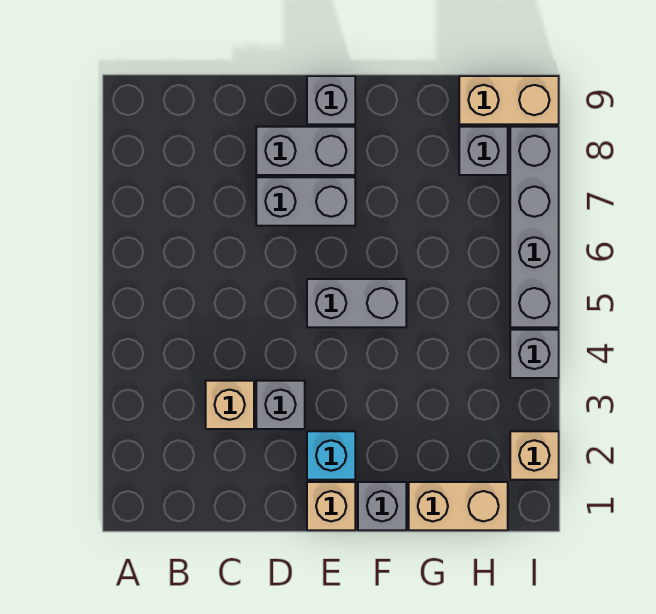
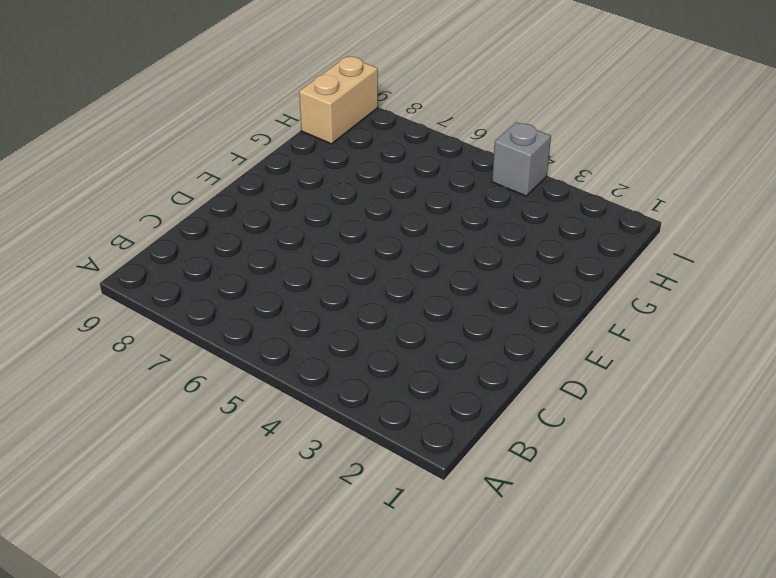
none -> tan 1x1 brick [206,381,254,429]
none -> grey 1x1 brick [256,381,305,429]
none -> grey 1x2 brick [256,177,355,226]

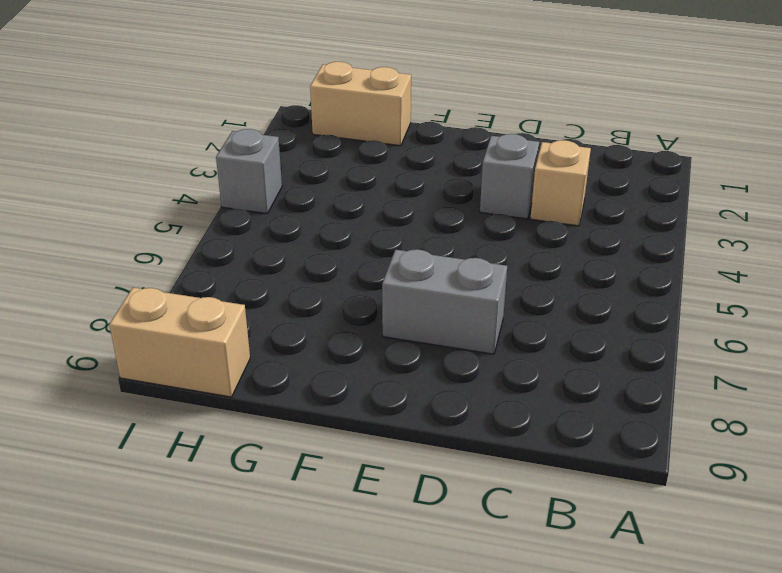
none -> grey 1x2 brick [256,127,355,175]
none -> tan 1x1 brick [307,482,355,530]
none -> cyan 1x1 brick [307,431,355,480]

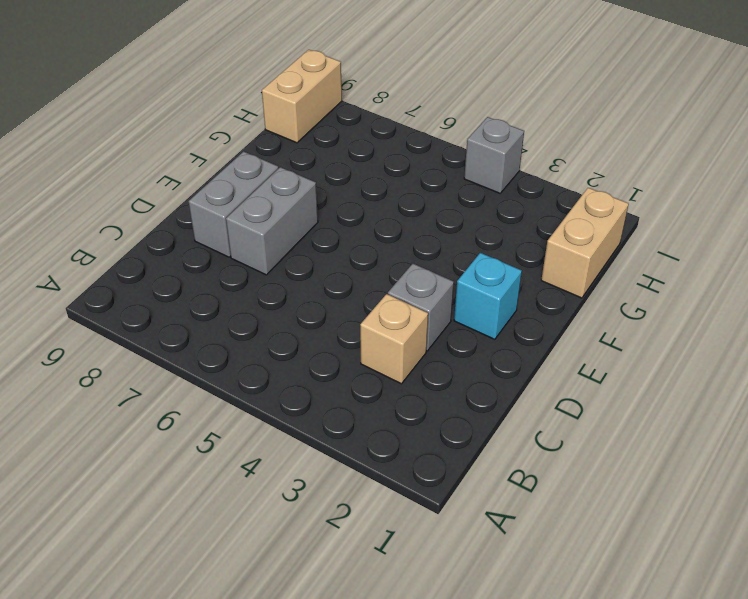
none -> tan 1x1 brick [307,482,355,530]
none -> grey 1x2 brick [307,279,406,327]
none -> grey 1x1 brick [307,76,355,124]

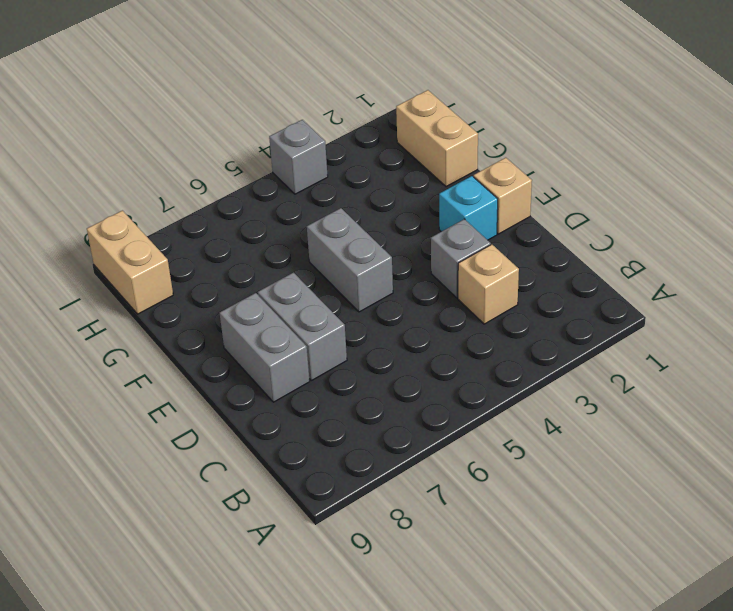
none -> grey 1x1 brick [307,76,355,124]
none -> grey 1x1 brick [358,482,406,530]
none -> grey 1x1 brick [459,127,508,175]

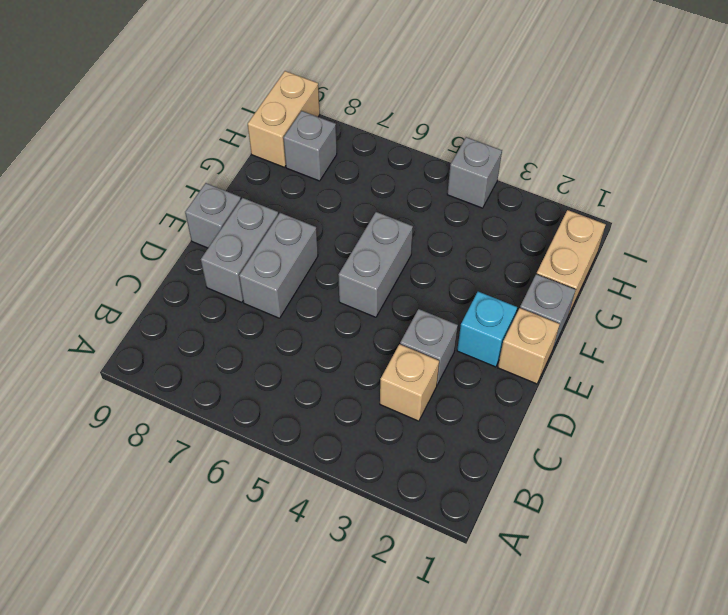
none -> tan 1x1 brick [510,431,559,480]
none -> grey 1x4 brick [510,127,559,327]

